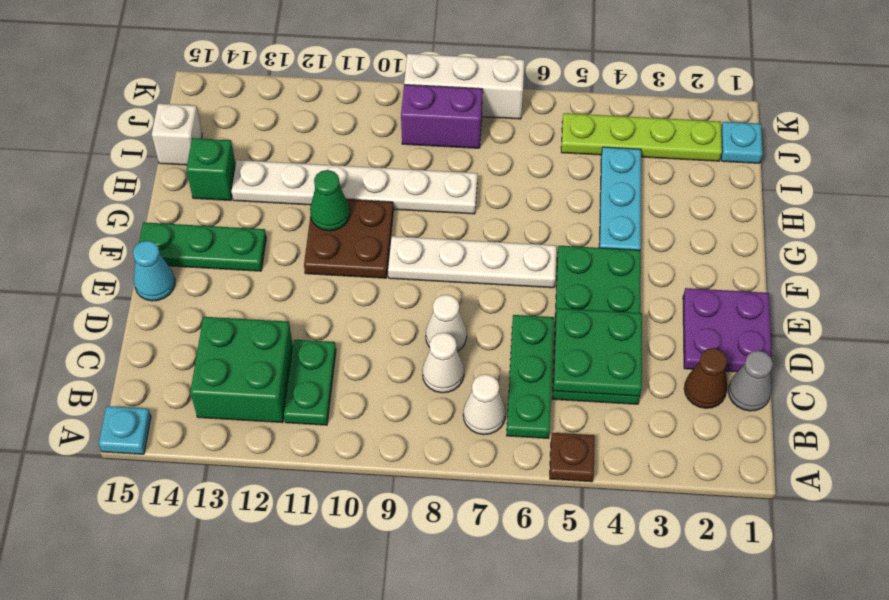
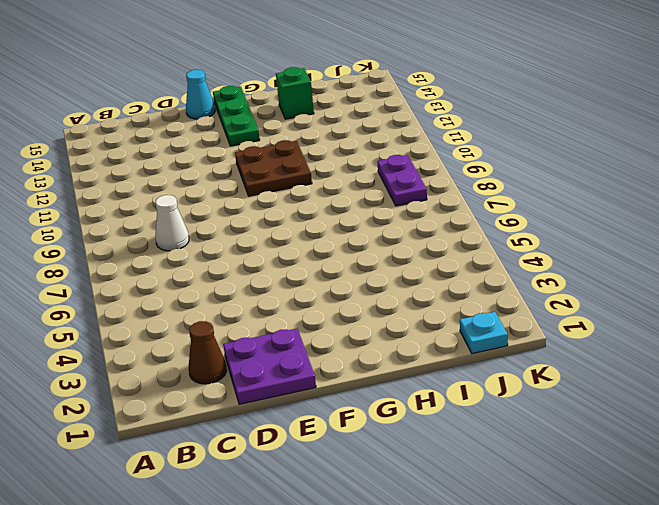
purple 1x2 plate [377,155,427,206] -> purple 1x2 brick [401,85,483,148]
none -> brown 1x1 plate [550,433,595,482]
none -> cyan 1x1 plate [99,406,151,454]
none -> green 1x3 plate [506,315,554,438]

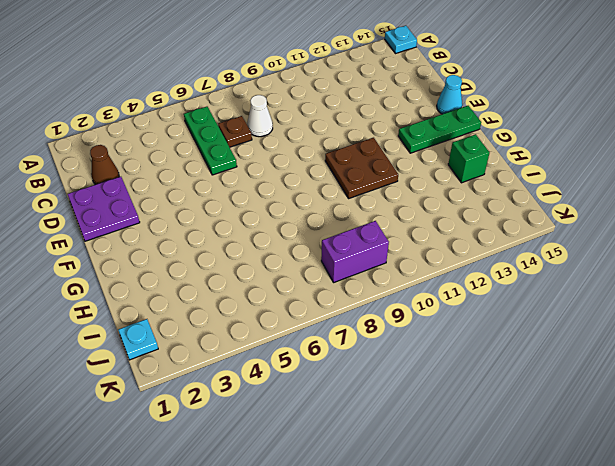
brown 1x1 plate [218,116,252,147] -> brown 1x1 plate moved to [550,433,595,482]
none -> white 1x1 cone [463,374,506,435]
none -> green 1x2 plate [284,340,336,425]
none -> green 2x2 brick [190,317,293,423]

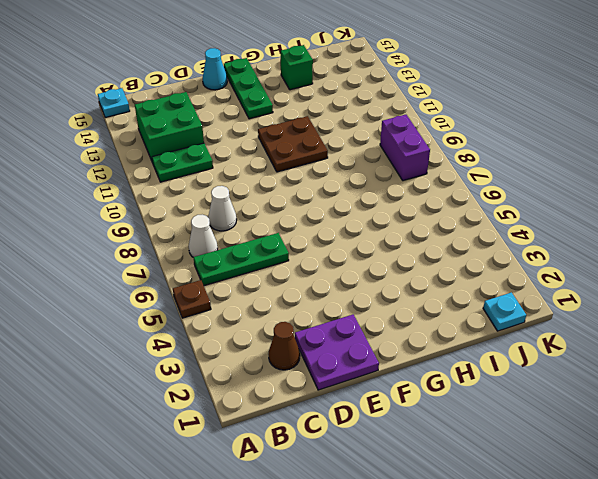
none -> grey 1x1 cone [728,351,773,411]
none -> green 2x4 plate [552,246,641,404]
none -> white 1x1 cone [426,295,467,352]

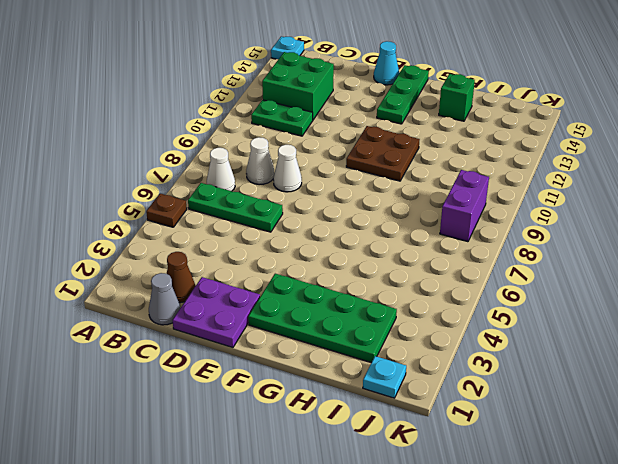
green 2x4 plate [248,274,397,363] -> green 2x4 plate moved to [552,246,641,404]
none -> white 1x4 plate [388,236,557,288]
none -> cyan 1x3 plate [599,147,641,250]
none -> white 1x6 plate [232,160,478,214]

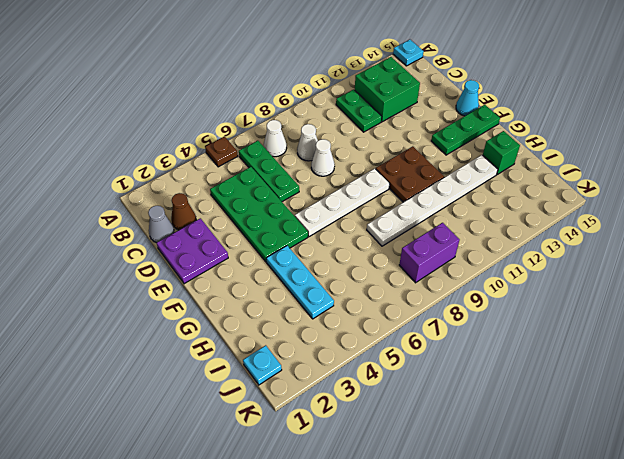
none -> white 1x1 brick [152,104,202,165]
none -> lime 1x4 plate [561,113,722,161]
none -> white 1x3 brick [404,54,525,119]

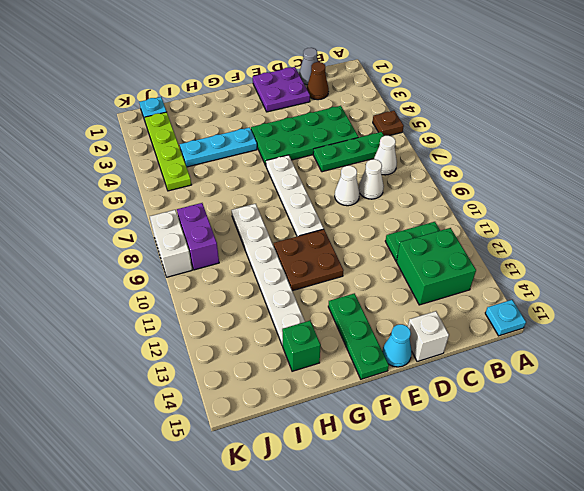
white 1x1 brick [408,311,449,361] -> white 1x1 brick moved to [152,104,202,165]
white 1x2 brick [150,210,192,277] -> white 1x3 brick [404,54,525,119]
none -> green 2x2 plate [553,308,642,396]
none -> green 1x1 cone [310,170,350,231]

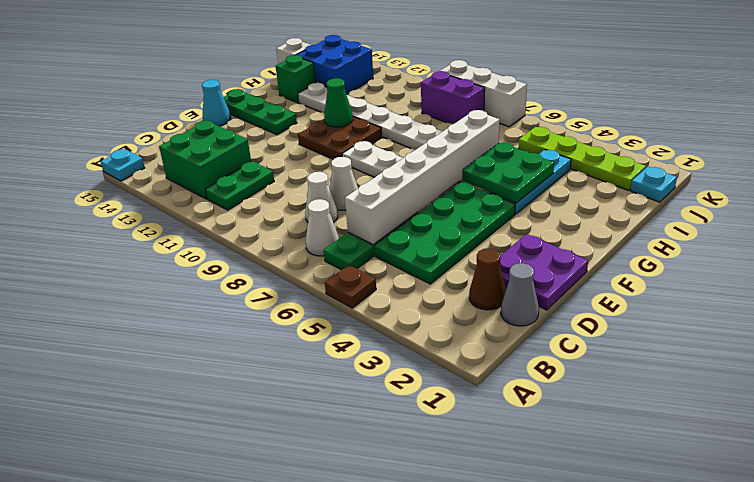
white 1x6 brick [345,110,500,245] -> none
green 2x2 plate [462,142,554,203] -> green 2x2 plate moved to [553,308,642,396]
blue 2x2 brick [297,35,373,95] -> none

